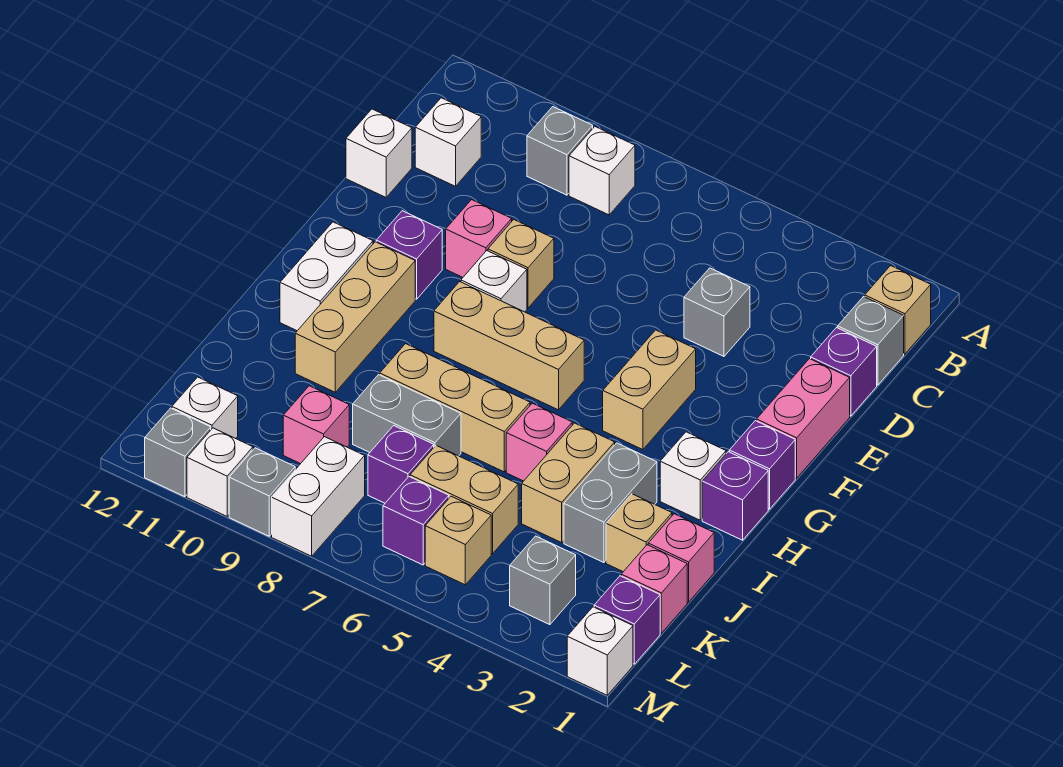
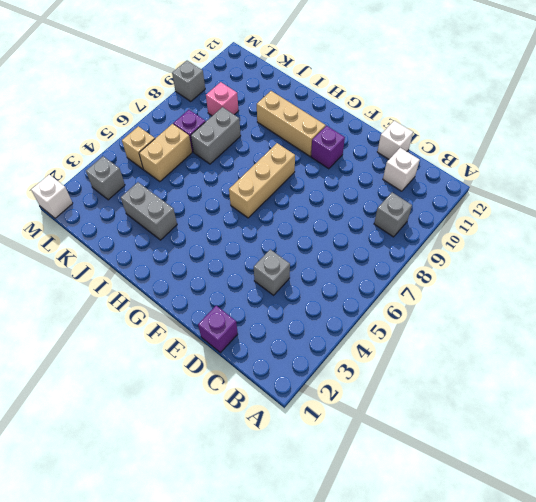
none -> tan 1x1 brick [865,266,931,354]
none -> white 1x1 brick [569,127,635,215]
none -> grey 1x1 brick [838,297,904,385]
none -> pink 1x2 brick [757,359,850,478]

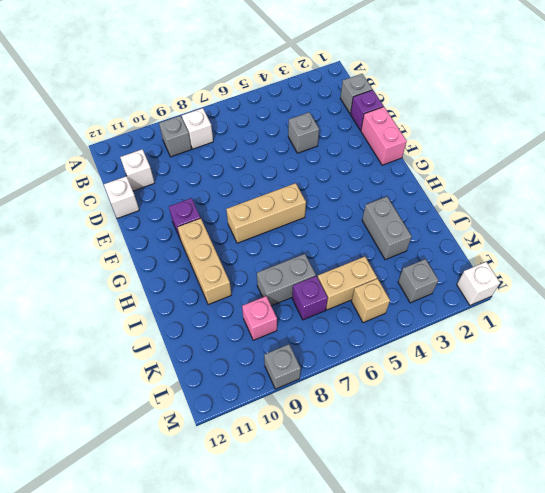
none -> tan 1x1 brick [865,266,931,354]
none -> tan 1x1 brick [488,220,554,308]
none -> pink 1x1 brick [446,200,512,277]
none -> tan 1x2 brick [603,330,696,450]

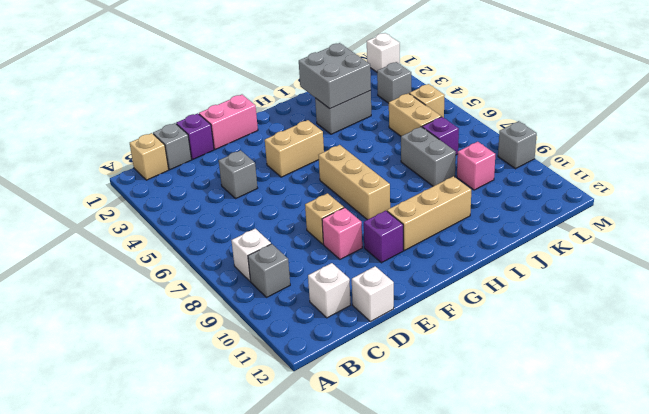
grey 2x2 brick [299,43,371,109] -> none
none -> white 1x1 brick [461,251,527,312]
none -> purple 1x1 brick [729,421,795,509]
none -> white 1x2 brick [280,222,373,331]
none -> purple 1x1 brick [702,452,768,540]

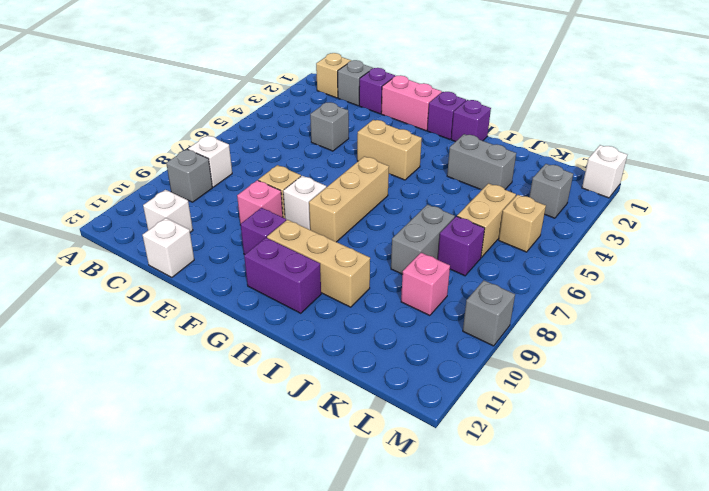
purple 1x2 brick [244,238,321,313] -> white 1x2 brick [280,222,373,331]
none -> white 1x1 brick [660,432,726,520]
none -> tan 1x2 brick [522,423,615,543]
none -> pink 1x1 brick [506,403,572,481]
none -> tan 1x3 brick [380,344,530,472]

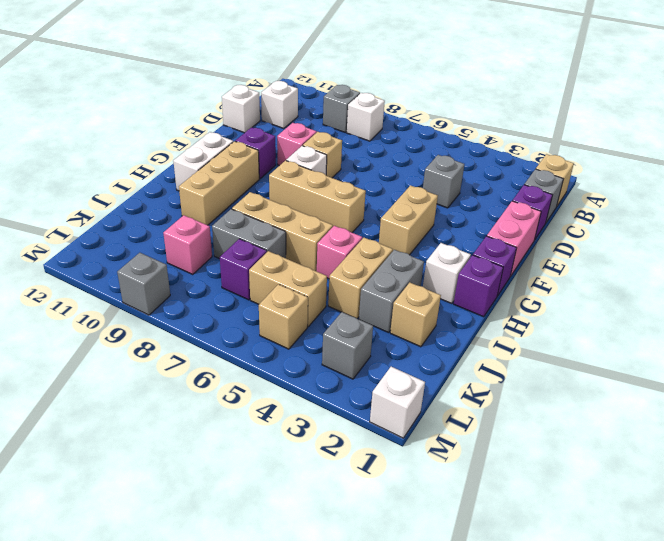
none -> pink 1x1 brick [648,514,714,602]
none -> pink 1x1 brick [621,545,687,633]
none -> purple 1x1 brick [594,576,660,664]
none -> purple 1x1 brick [383,477,449,565]

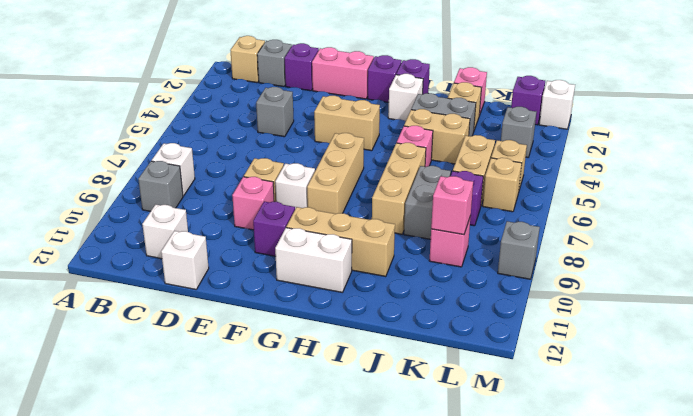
pink 1x1 brick [431,176,473,235] -> pink 1x1 brick moved to [621,545,687,633]
tan 1x1 brick [483,158,522,212] -> purple 1x1 brick [383,477,449,565]
none -> white 1x2 brick [272,437,365,556]
none -> white 1x1 brick [172,377,238,439]
none -> white 1x1 brick [187,428,253,516]
none -> grey 1x1 brick [145,408,211,497]

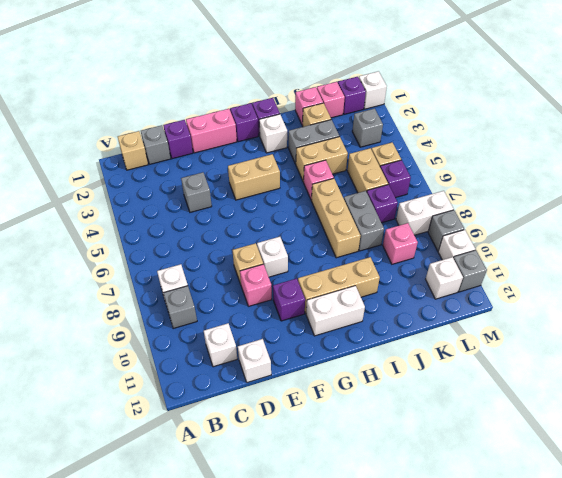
none -> tan 1x3 brick [434,282,584,410]

